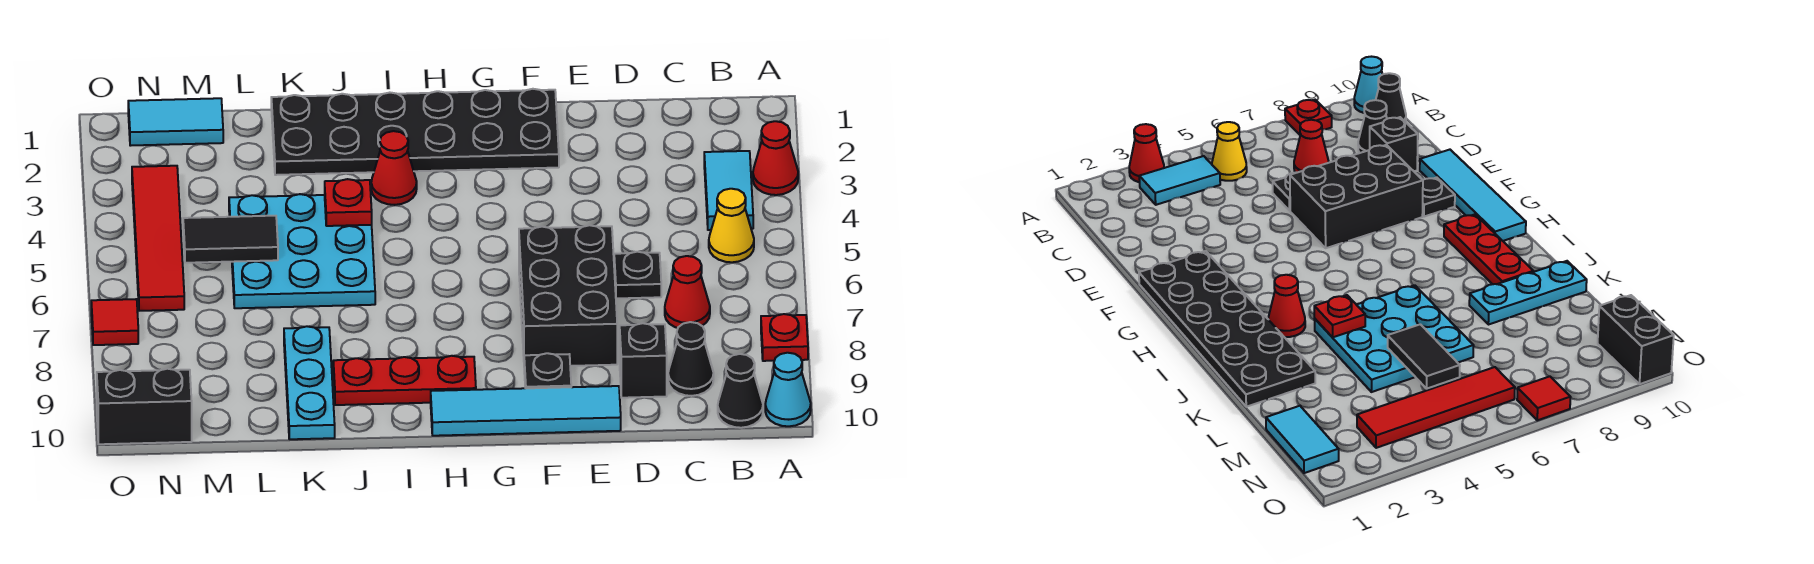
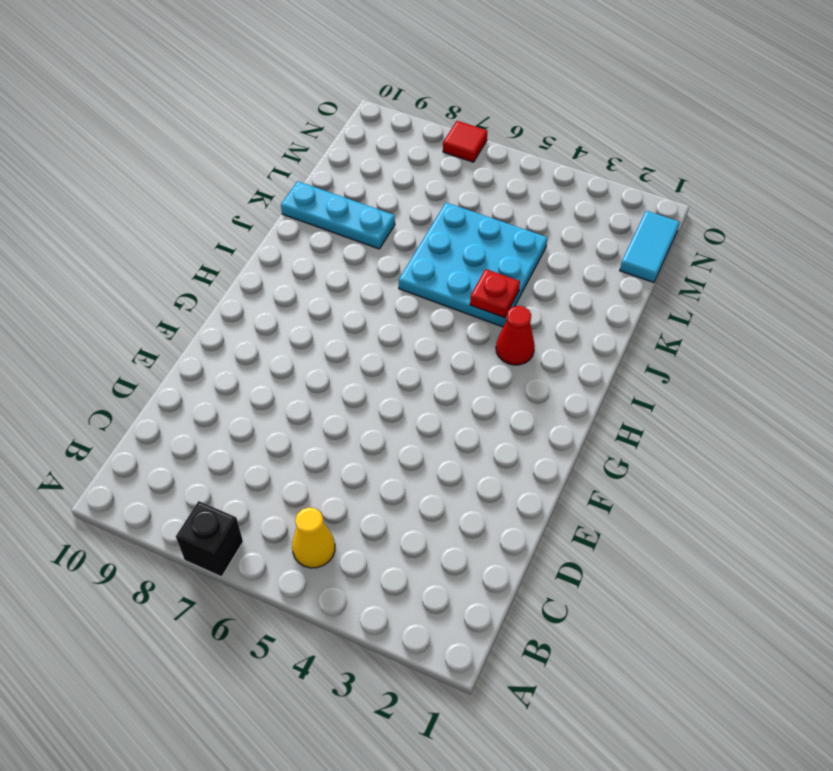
black 1x1 brick [176,501,243,577] -> black 1x1 brick moved to [620,323,667,398]
none -> red 1x1 cone [753,121,798,195]
none -> red 1x1 plate [761,314,808,361]
none -> cyan 1x1 cone [765,353,811,426]

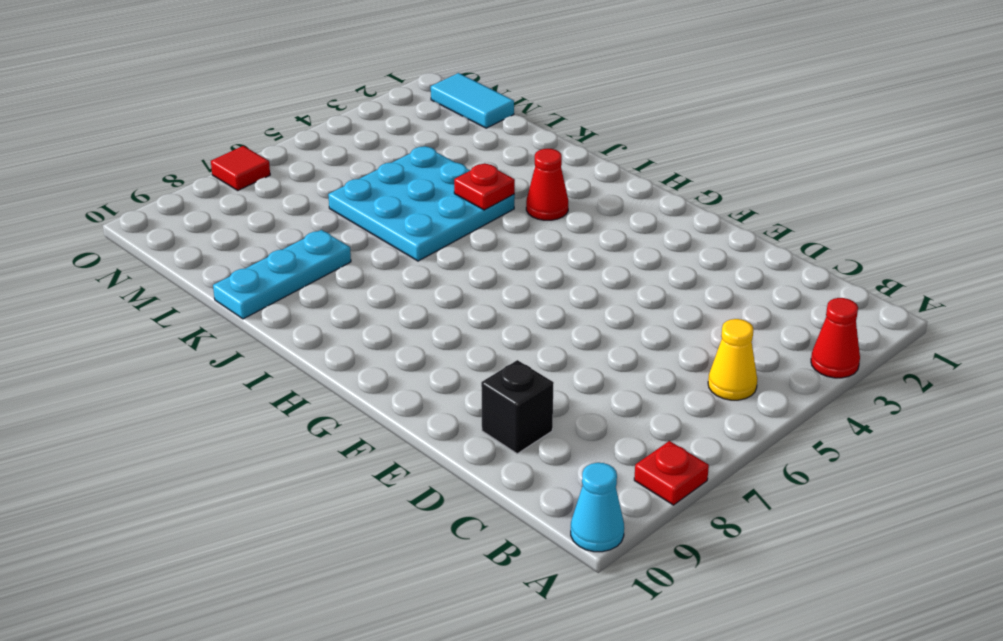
none -> cyan 1x2 tile [704,151,753,230]
none -> black 1x1 cone [718,354,763,428]
none -> red 1x1 cone [665,256,710,328]

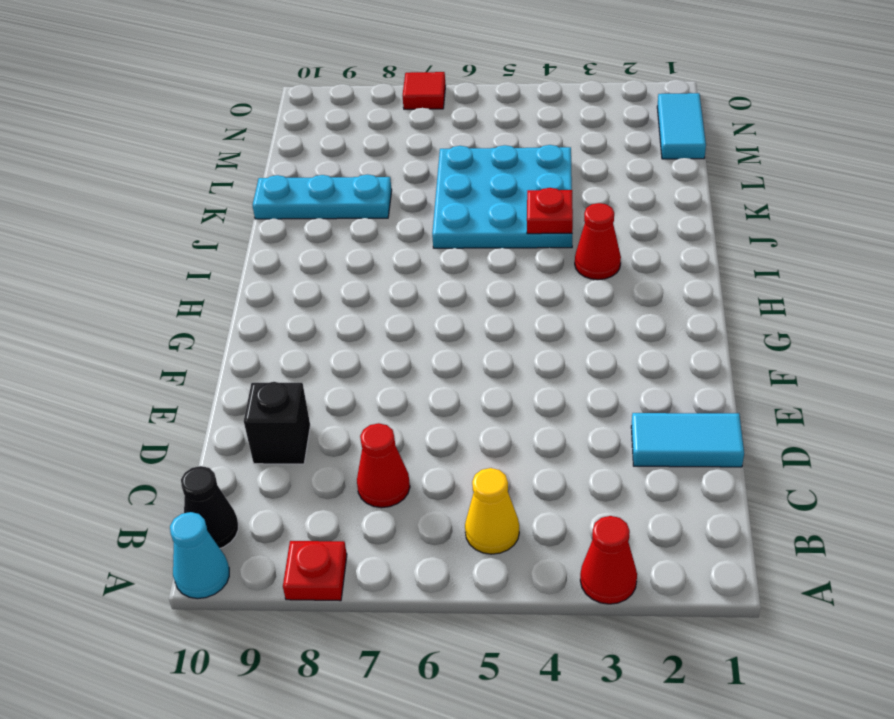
cyan 1x2 tile [631,413,744,467] -> cyan 1x2 tile moved to [704,151,753,230]
none -> black 1x1 cone [668,322,714,396]
none -> black 1x1 plate [614,252,661,298]
none -> black 2x3 brick [519,225,617,366]

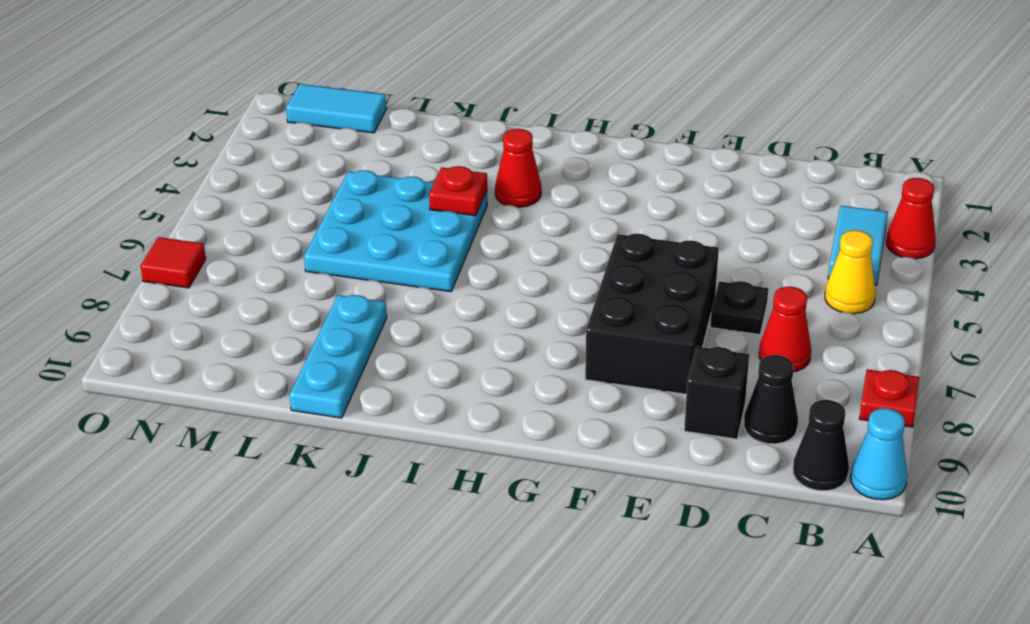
none -> cyan 1x4 tile [431,386,621,436]
none -> black 2x6 plate [271,89,559,175]
none -> black 1x1 plate [524,353,571,388]

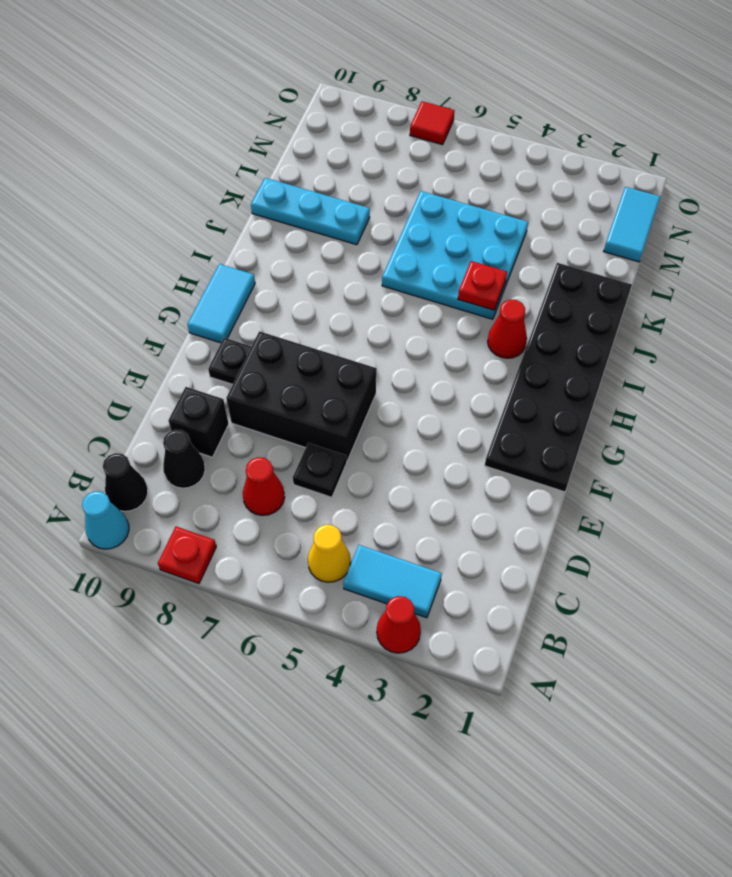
cyan 1x2 tile [187,264,255,343] -> cyan 1x4 tile [431,386,621,436]
none -> red 1x3 plate [333,356,476,405]
none -> red 1x4 tile [132,166,184,311]
none -> black 1x2 brick [97,369,192,444]

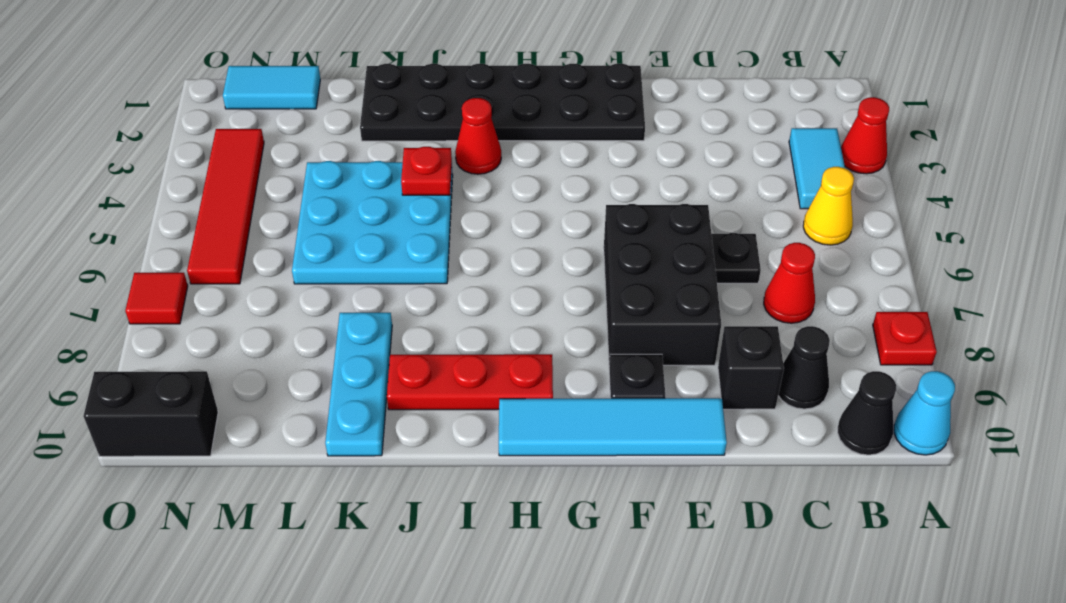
none -> black 1x2 tile [183,216,278,263]

